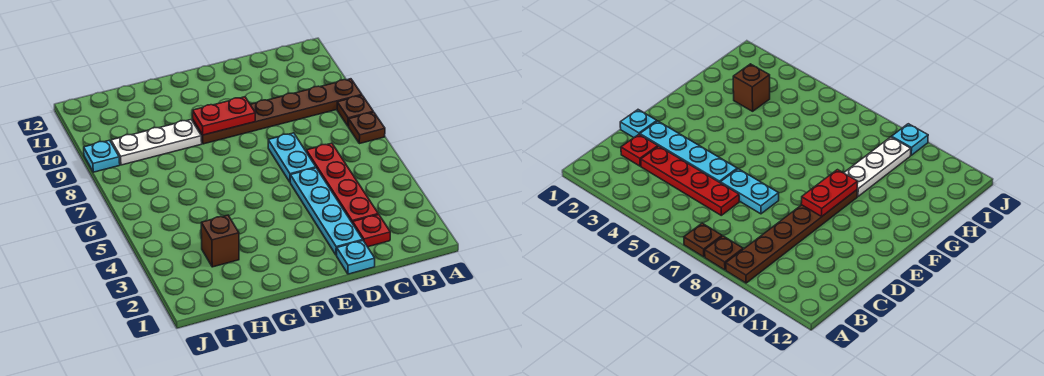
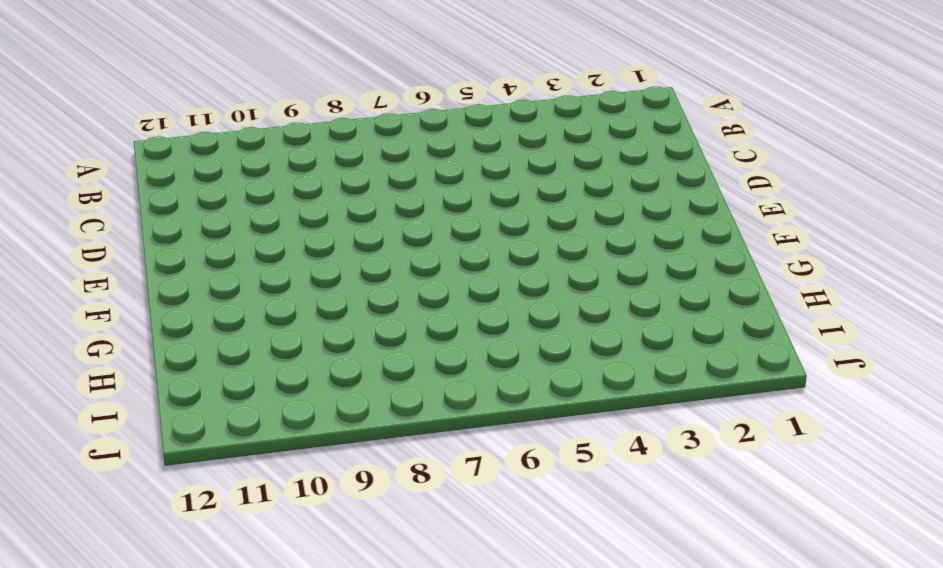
none -> brown 1x1 plate [348,112,385,144]
none -> brown 1x1 plate [337,96,373,126]
none -> brown 1x6 plate [193,79,362,144]

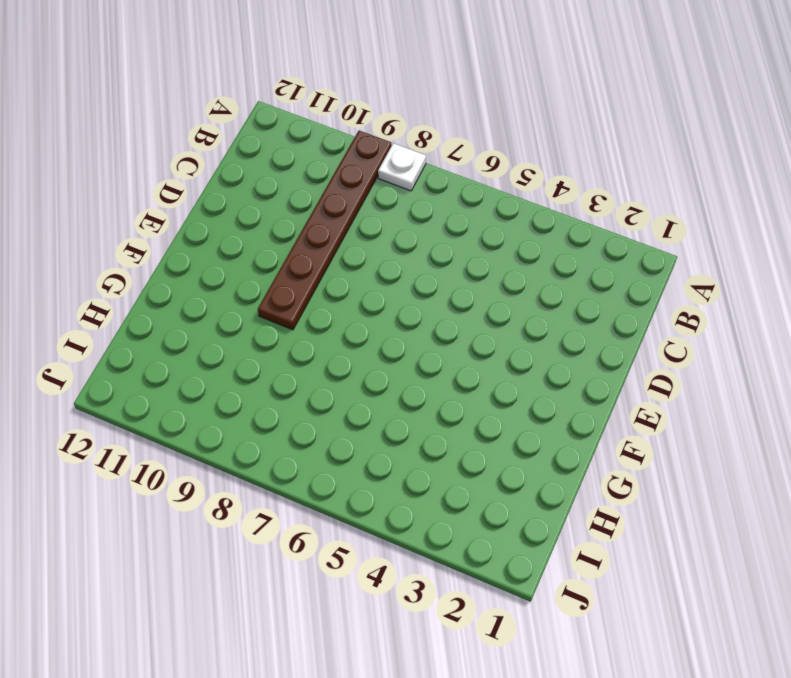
white 1x1 plate [378,143,426,191] -> brown 1x1 plate [337,96,373,126]
none -> brown 1x1 plate [348,112,385,144]
none -> red 1x1 plate [353,214,390,247]
none -> red 1x4 plate [306,143,378,223]

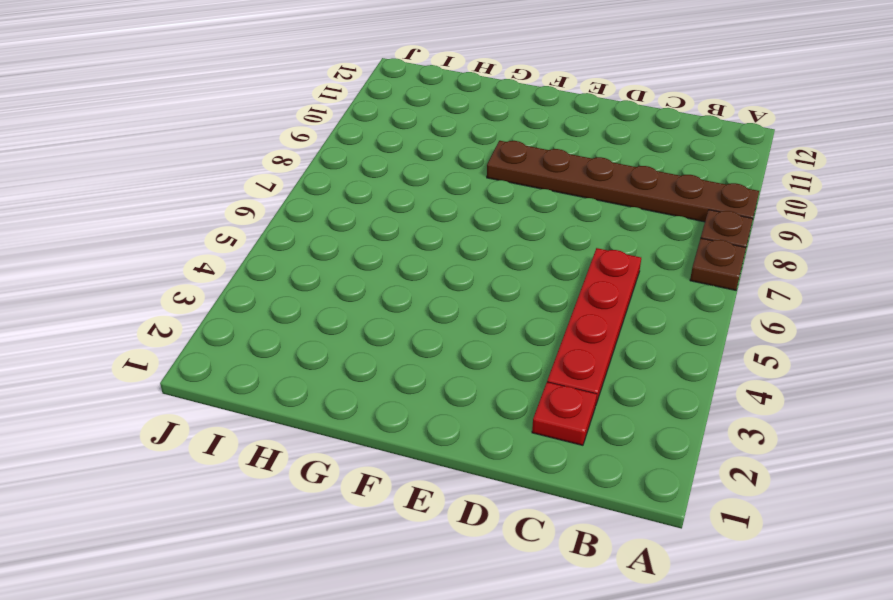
none -> cyan 1x1 plate [337,241,375,274]
none -> cyan 1x4 plate [290,168,363,255]
none -> cyan 1x2 plate [268,133,316,182]

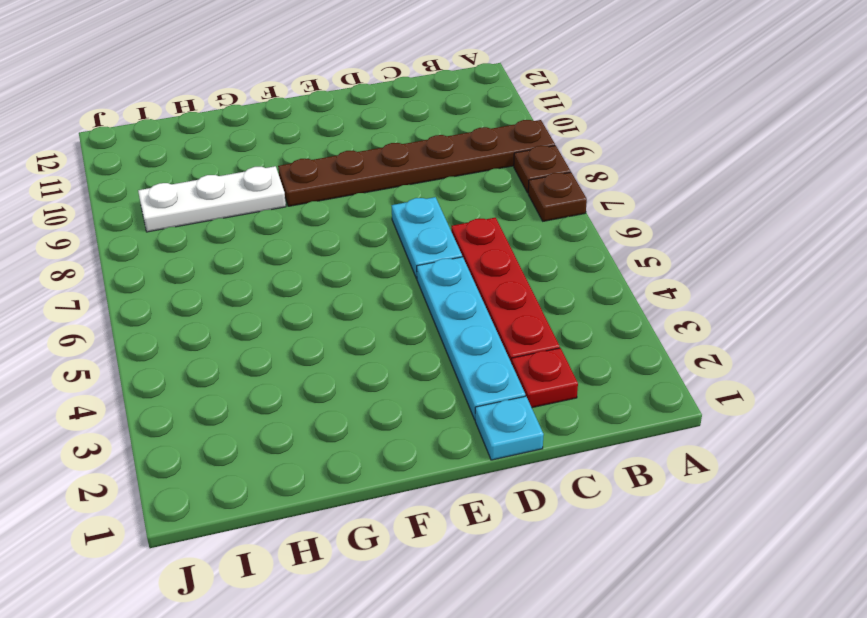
none -> brown 1x1 brick [201,215,239,267]
none -> cyan 1x1 plate [84,140,120,172]
none -> red 1x2 plate [193,97,255,135]

